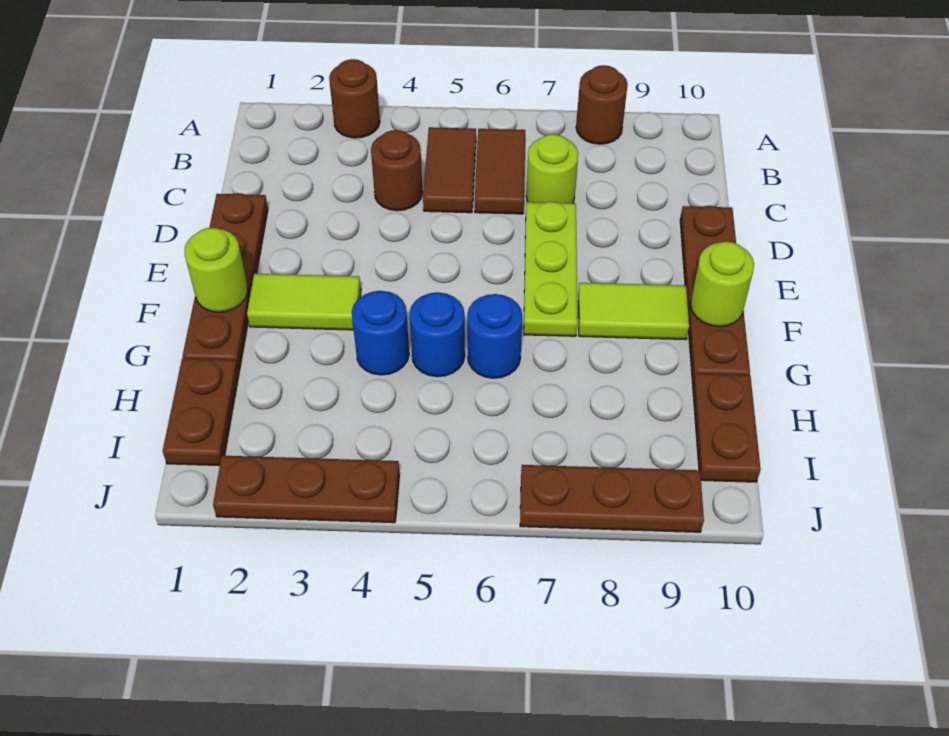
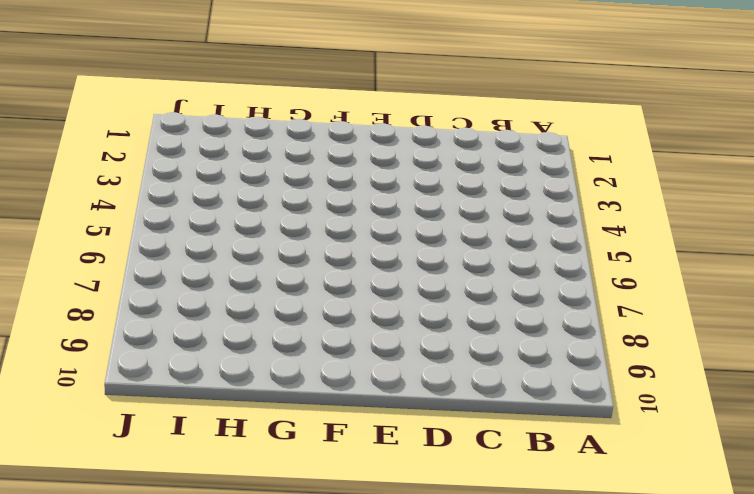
none -> brown 1x1 round brick [329,59,380,138]
none -> brown 1x1 round brick [576,65,628,144]
none -> brown 1x2 tile [423,127,476,213]

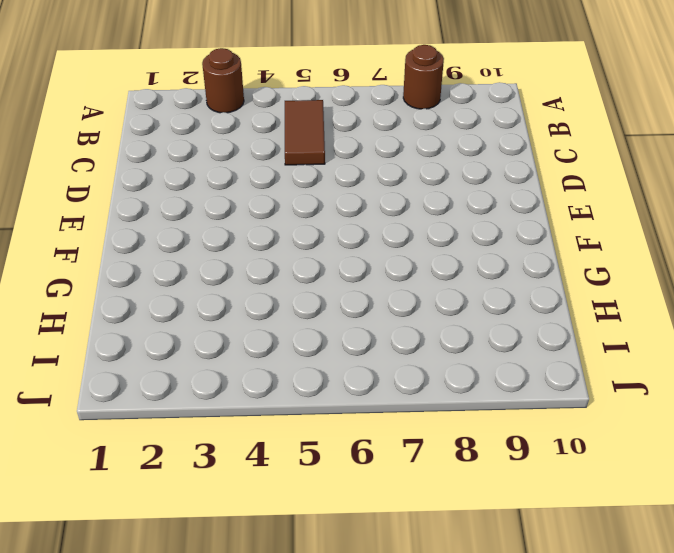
none -> brown 1x2 tile [475,129,525,214]
none -> brown 1x1 round brick [371,130,423,211]
none -> lime 1x1 round brick [526,134,578,203]

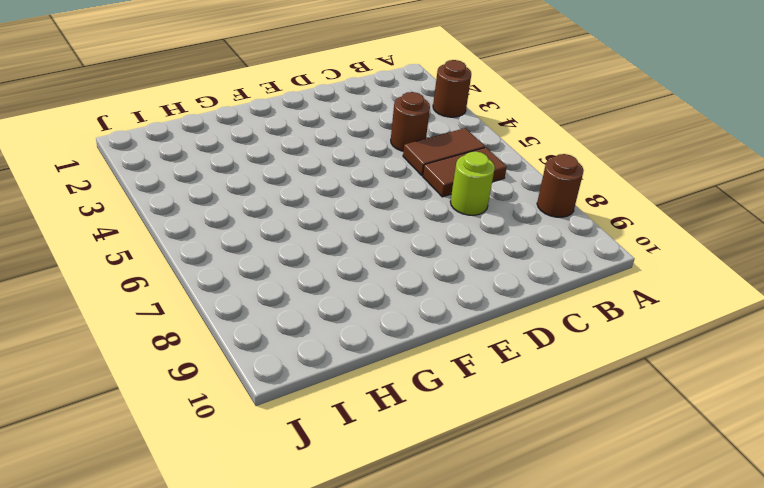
none -> brown 1x4 plate [183,193,268,371]
none -> lime 1x3 plate [524,202,577,336]
none -> brown 1x4 plate [680,206,750,384]

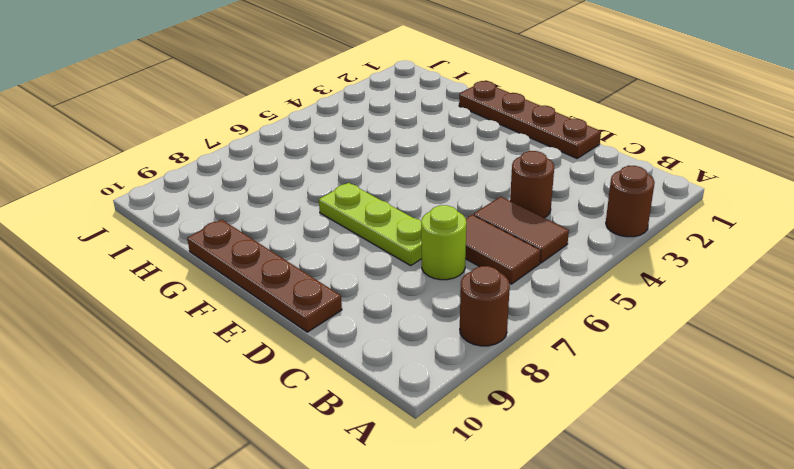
none -> lime 1x2 tile [247,274,361,330]
none -> lime 1x2 tile [578,283,689,340]
none -> blue 1x1 round brick [352,291,409,375]

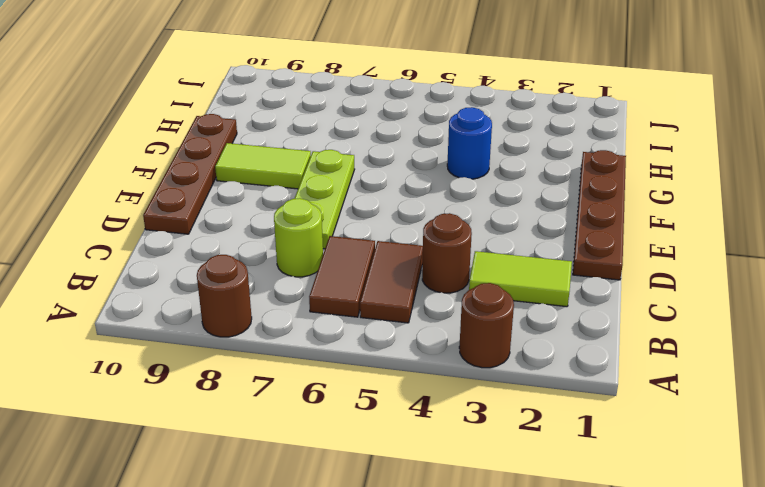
lime 1x2 tile [469,251,572,307] -> lime 1x2 tile moved to [247,274,361,330]
none -> blue 1x1 round brick [409,292,465,377]
none -> blue 1x1 round brick [467,294,522,378]
none -> brown 1x2 plate [163,358,239,466]

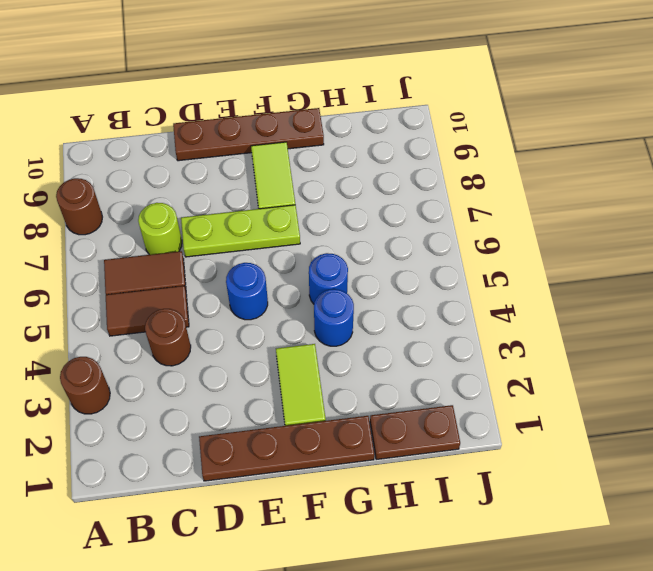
blue 1x1 round brick [226,263,268,320] -> blue 1x1 round brick moved to [467,294,522,378]
none -> brown 1x2 plate [693,373,761,482]
none -> brown 1x3 plate [213,456,399,523]
none -> brown 1x3 plate [520,465,704,532]

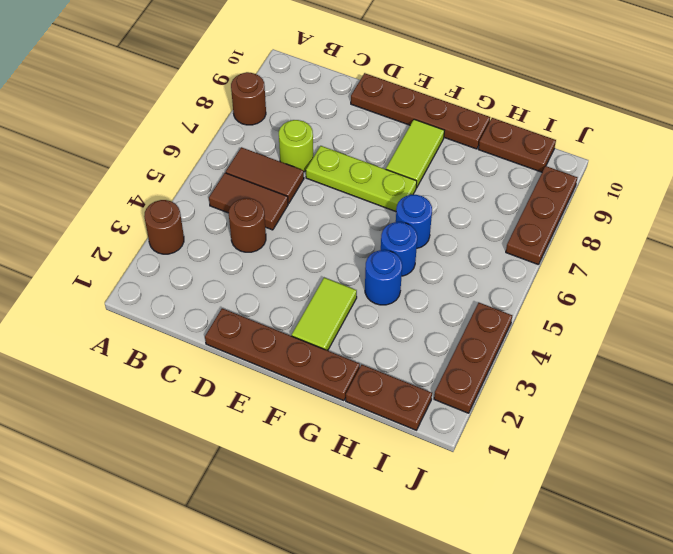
none -> lime 1x1 round brick [185,228,248,312]
none -> lime 1x1 round brick [690,242,754,327]

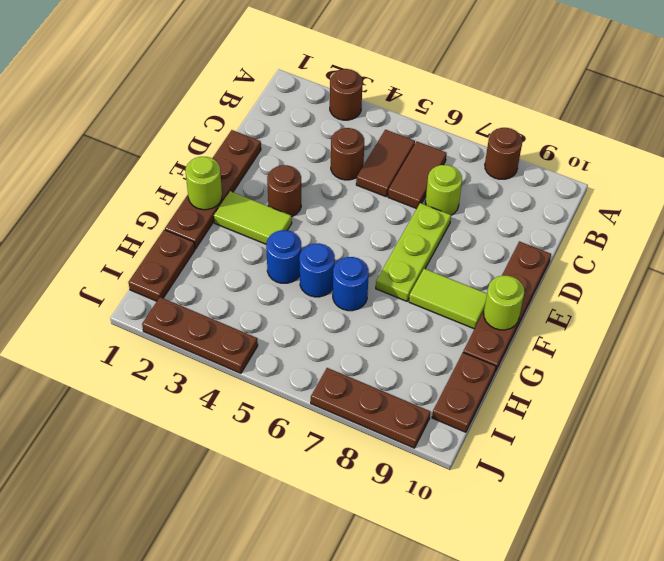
brown 1x1 round brick [267,165,301,217] -> none

